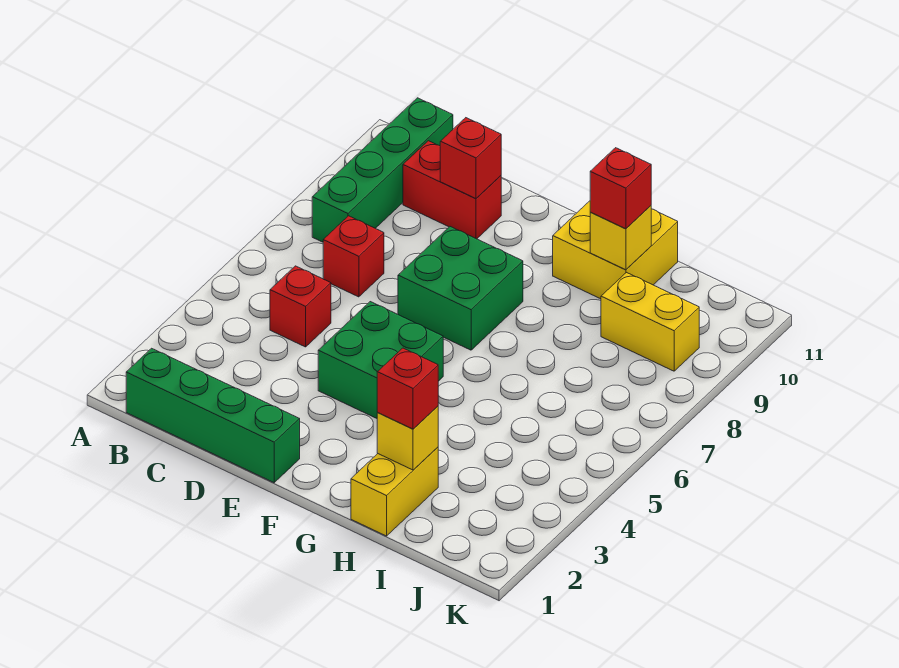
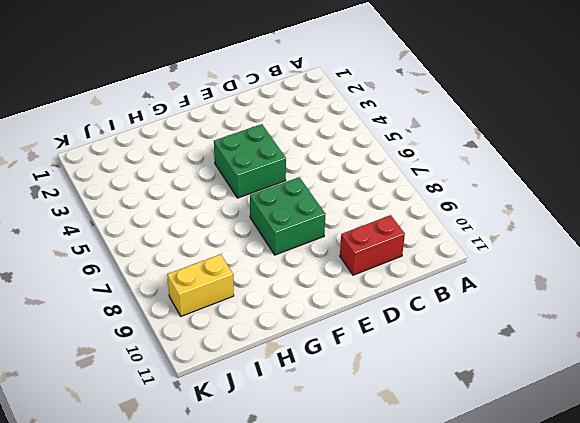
none -> green 1x4 brick [126,348,300,483]
none -> green 1x4 brick [312,98,453,242]
none -> red 1x1 brick [270,266,331,347]

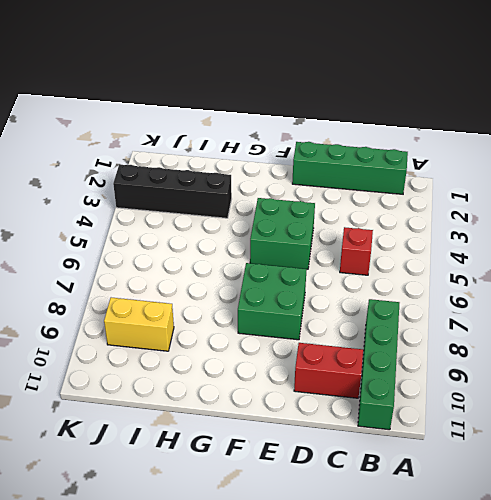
black 1x4 brick [113,165,232,218] -> none
none -> red 1x1 brick [323,216,384,297]
none -> yellow 2x2 brick [553,201,678,299]
none -> yellow 1x2 brick [351,447,438,536]

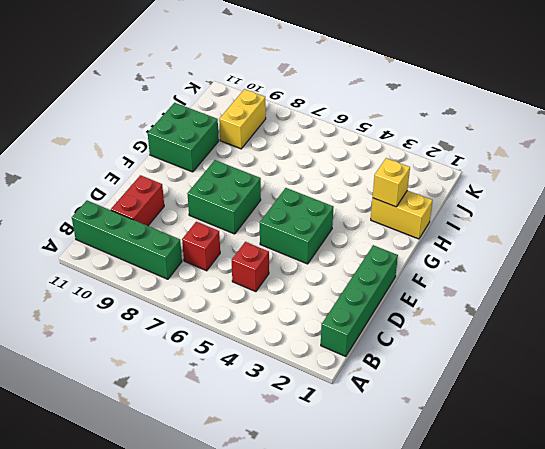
green 2x2 brick [148,103,219,172] -> yellow 2x2 brick [553,201,678,299]
none -> red 1x1 brick [440,118,501,198]
none -> yellow 1x1 brick [590,206,651,270]
none -> red 1x1 brick [377,348,438,429]

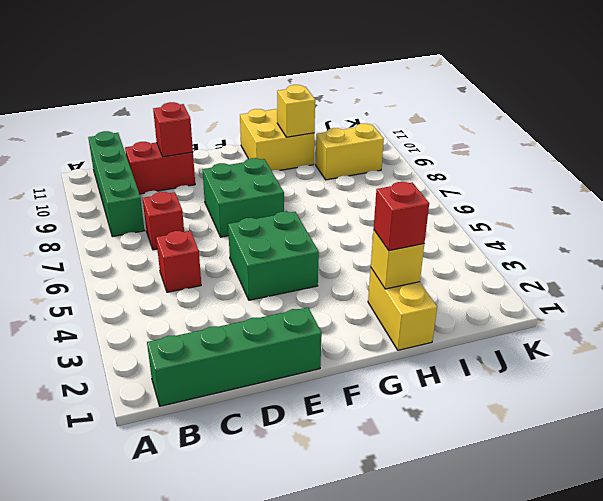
none -> red 1x1 brick [590,148,651,229]

